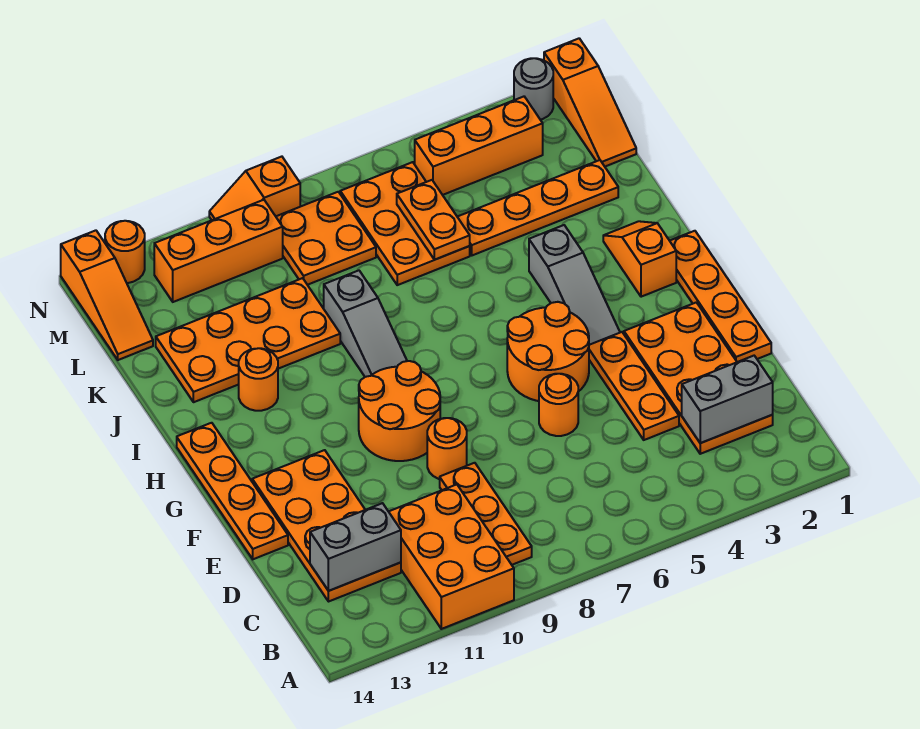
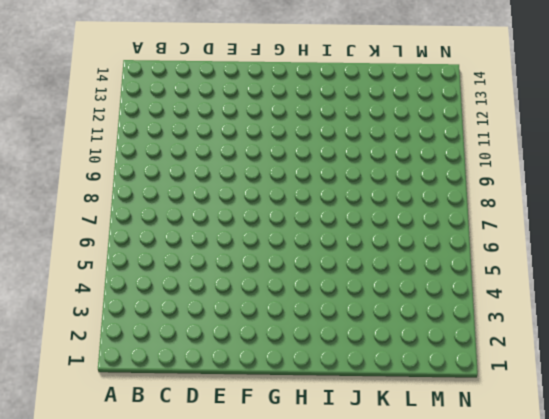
none -> orange 2x3 brick [389,484,514,629]
none -> orange 1x3 plate [440,463,532,565]
none -> orange 2x4 plate [624,302,773,454]

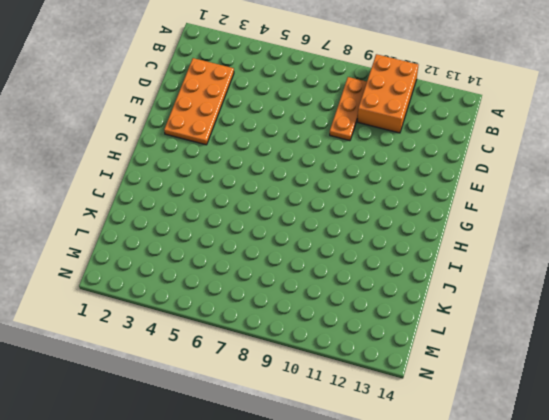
none -> orange 2x4 plate [252,450,401,602]
none -> orange 1x3 plate [589,332,679,440]
none -> orange 1x4 plate [670,231,771,362]

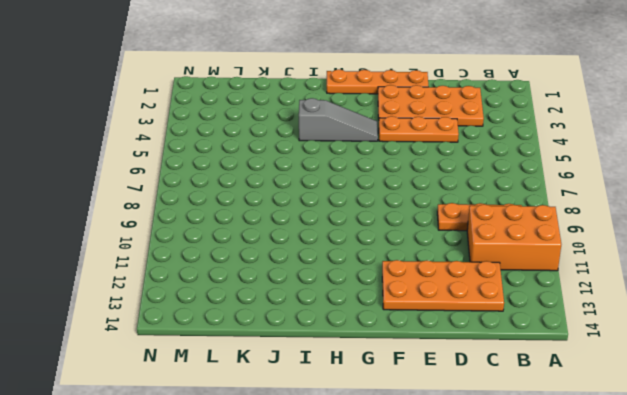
none -> orange 1x1 round brick [539,374,578,436]
none -> orange 1x1 round brick [427,418,467,479]
none -> orange 1x4 plate [177,423,288,559]

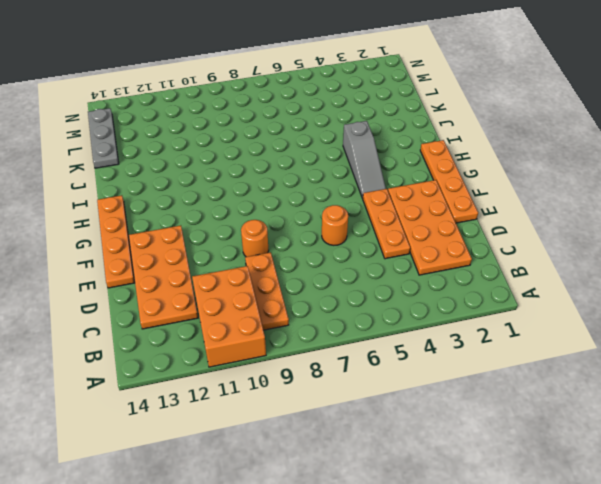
grey 1x3 plate [88,108,119,168] -> orange 1x3 slope [61,230,153,360]
none -> orange 2x2 round brick [507,302,589,401]
none -> orange 2x2 round brick [359,361,440,461]
none -> orange 1x2 slope [603,221,676,297]

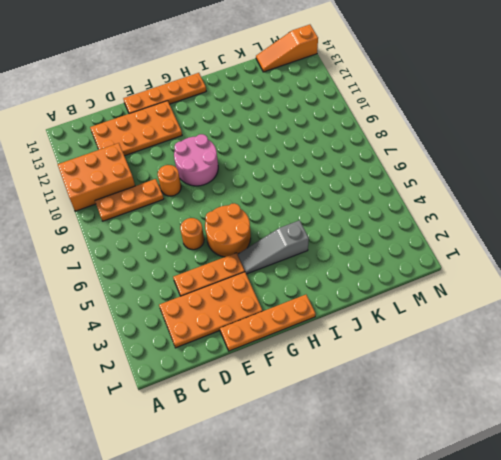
pink 2x2 round brick [174,134,218,186] -> orange 2x2 round brick [359,361,440,461]
none -> orange 1x2 slope [603,221,676,297]
none -> grey 1x3 slope [324,270,407,377]
none -> orange 1x1 round brick [239,348,278,411]

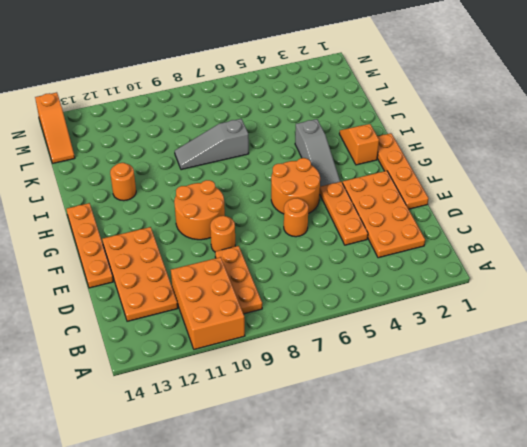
grey 1x3 slope [175,119,249,170] -> grey 1x3 slope turned to [324,270,407,377]
none -> orange 2x4 plate [156,278,340,402]
none -> orange 1x4 plate [458,160,618,255]
none -> orange 2x3 plate [340,162,470,285]

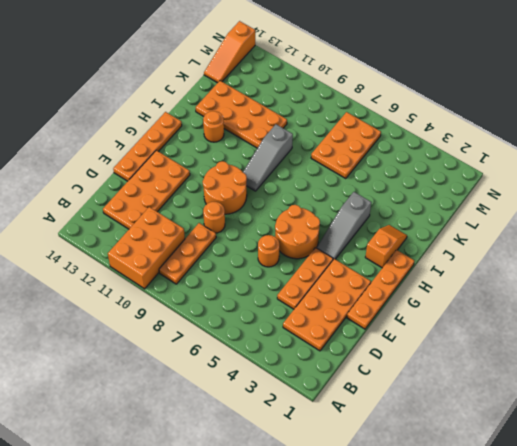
none -> orange 1x4 plate [458,160,618,255]
none -> orange 1x3 slope [544,38,636,166]
none -> orange 2x2 plate [276,192,376,285]

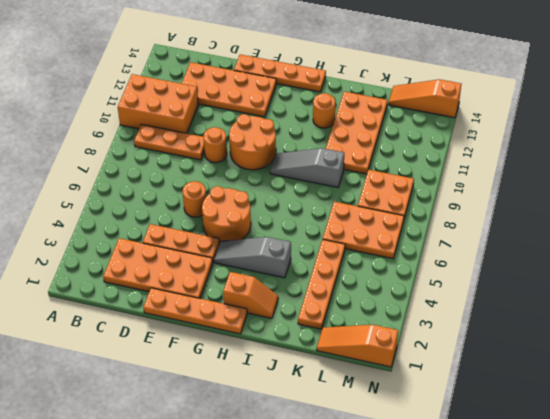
none -> orange 1x3 brick [415,97,543,195]
none -> orange 1x3 brick [154,200,283,302]
none -> grey 1x1 round brick [514,58,553,120]

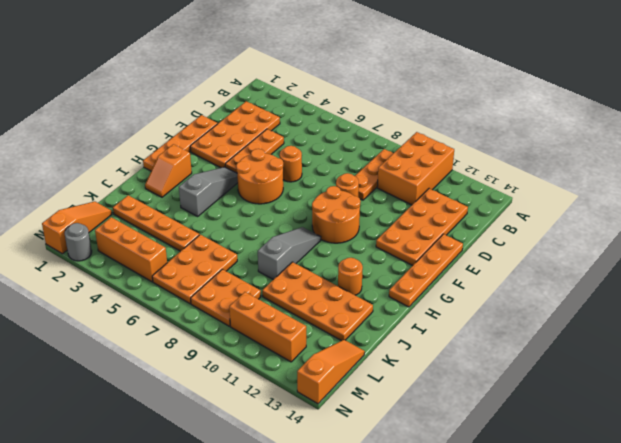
none -> orange 1x2 slope [209,157,300,220]
none -> orange 1x1 round brick [105,221,145,283]
none -> grey 1x2 brick [682,356,773,443]

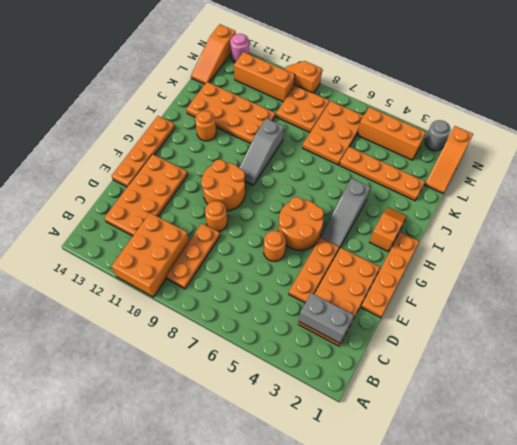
pink 1x1 round brick [230,34,249,62] -> orange 1x1 round brick [105,221,145,283]
none -> grey 1x2 brick [310,503,401,591]
none -> orange 1x2 plate [397,180,470,260]

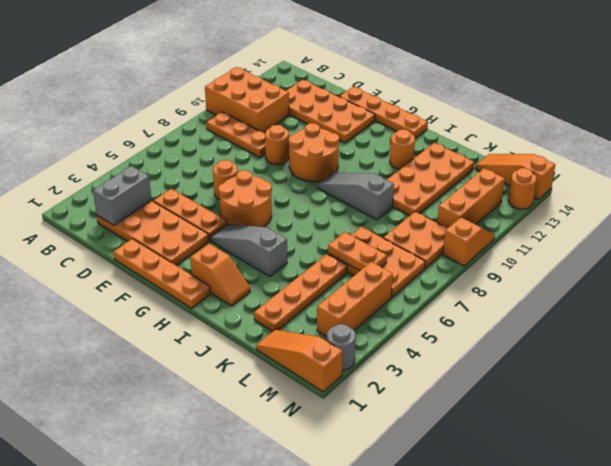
none -> grey 1x2 brick [310,503,401,591]

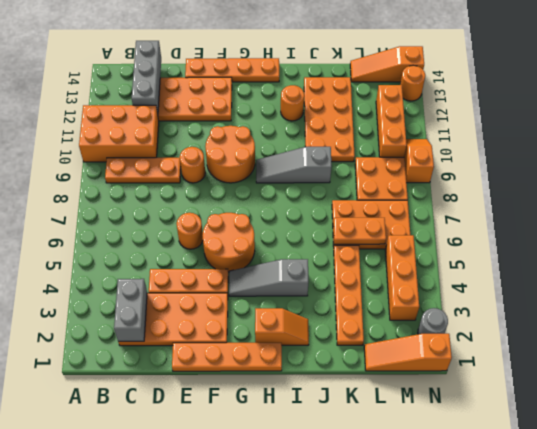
grey 1x3 brick [132,41,161,114] -> grey 1x2 brick [310,503,401,591]

